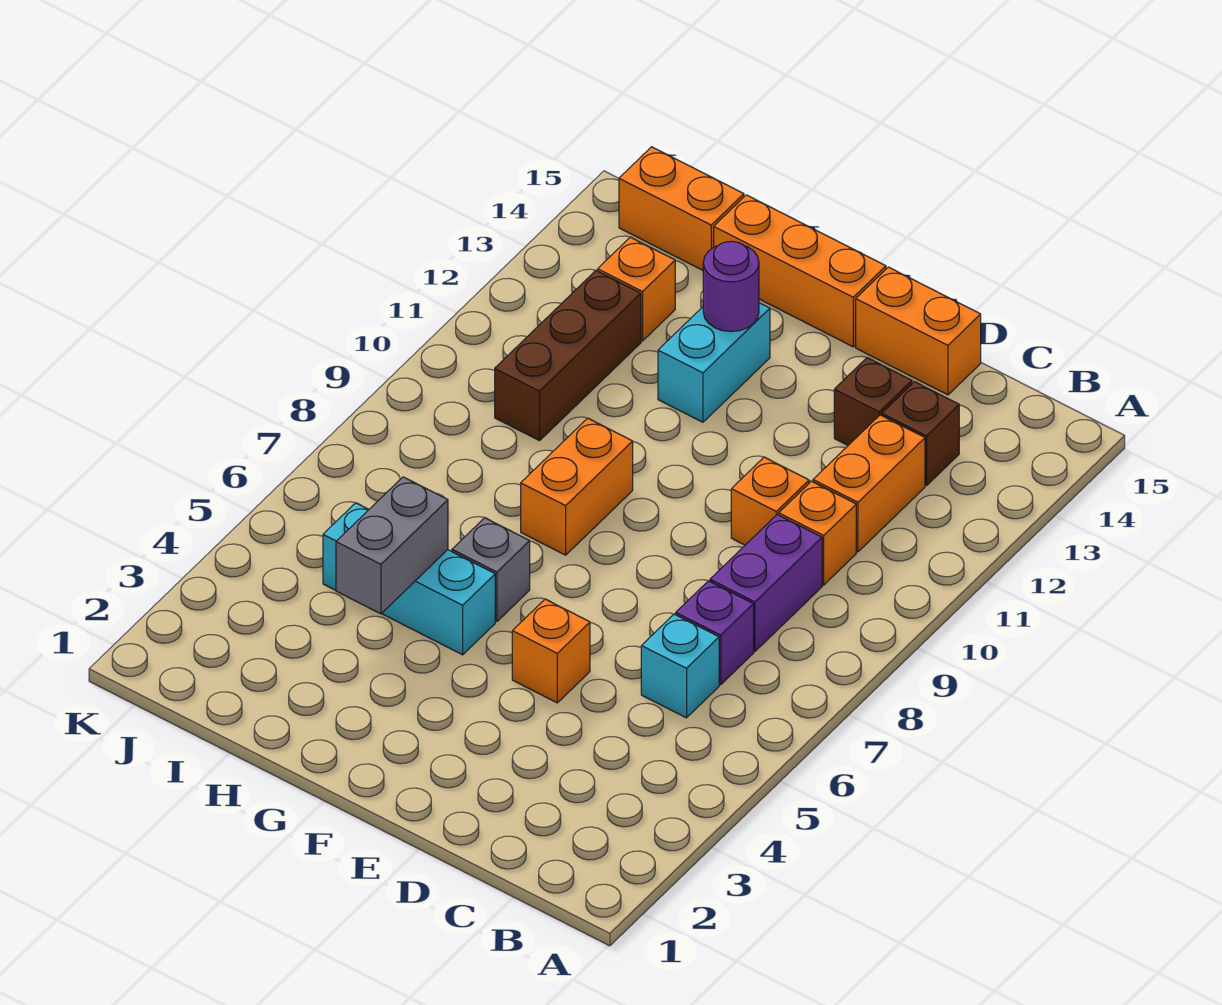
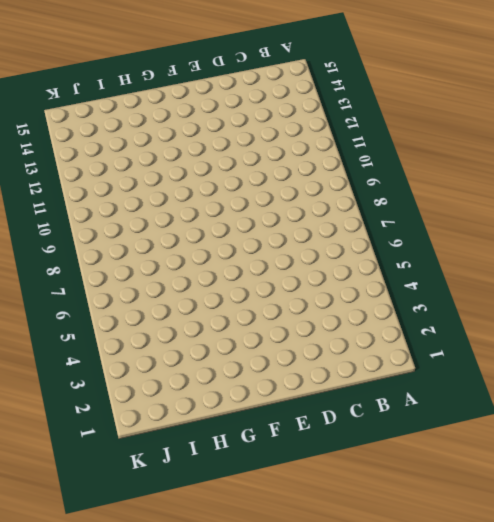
none -> cyan 1x1 brick [641,614,719,718]
none -> purple 1x1 brick [675,581,754,685]
none -> purple 1x2 brick [710,515,822,651]

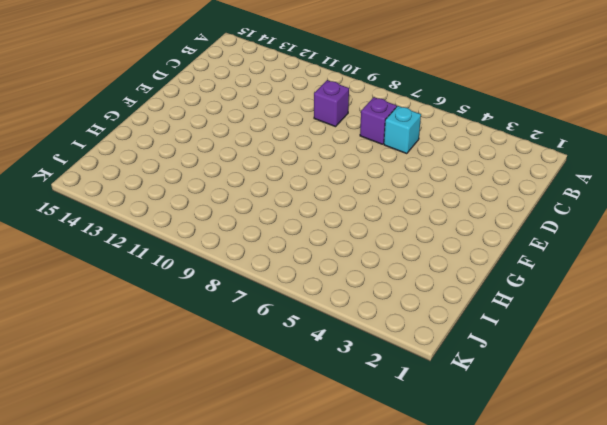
purple 1x1 brick [314,80,349,127] -> purple 1x2 brick [710,515,822,651]
none -> orange 1x1 brick [779,481,856,585]
none -> orange 1x2 brick [813,415,925,552]
none -> brown 1x1 brick [882,382,959,485]

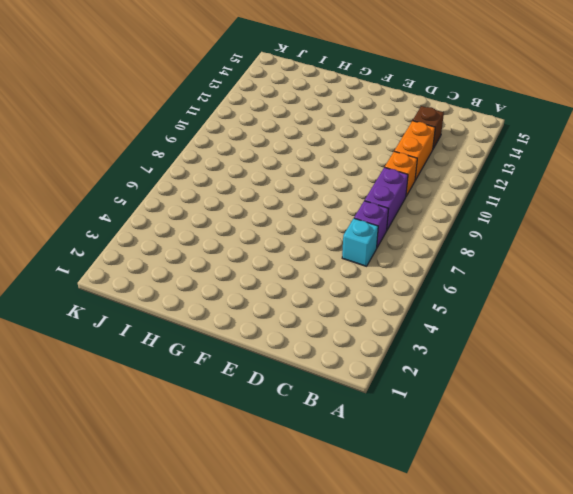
none -> orange 1x1 brick [731,457,809,545]
none -> brown 1x1 brick [834,358,912,445]
none -> orange 1x2 brick [856,267,981,395]

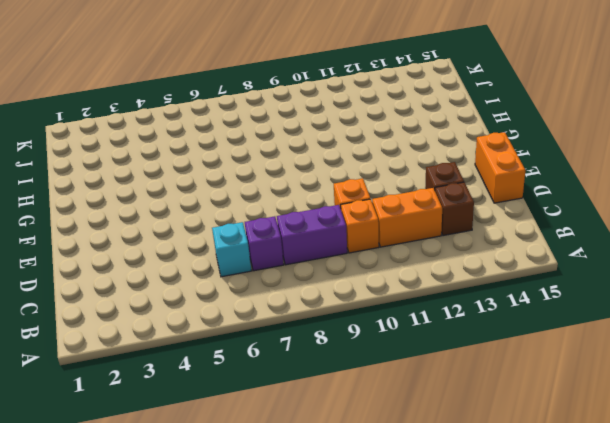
none -> orange 1x1 brick [512,599,590,703]
none -> orange 1x3 brick [714,195,886,347]
none -> cyan 1x3 brick [323,503,495,655]

